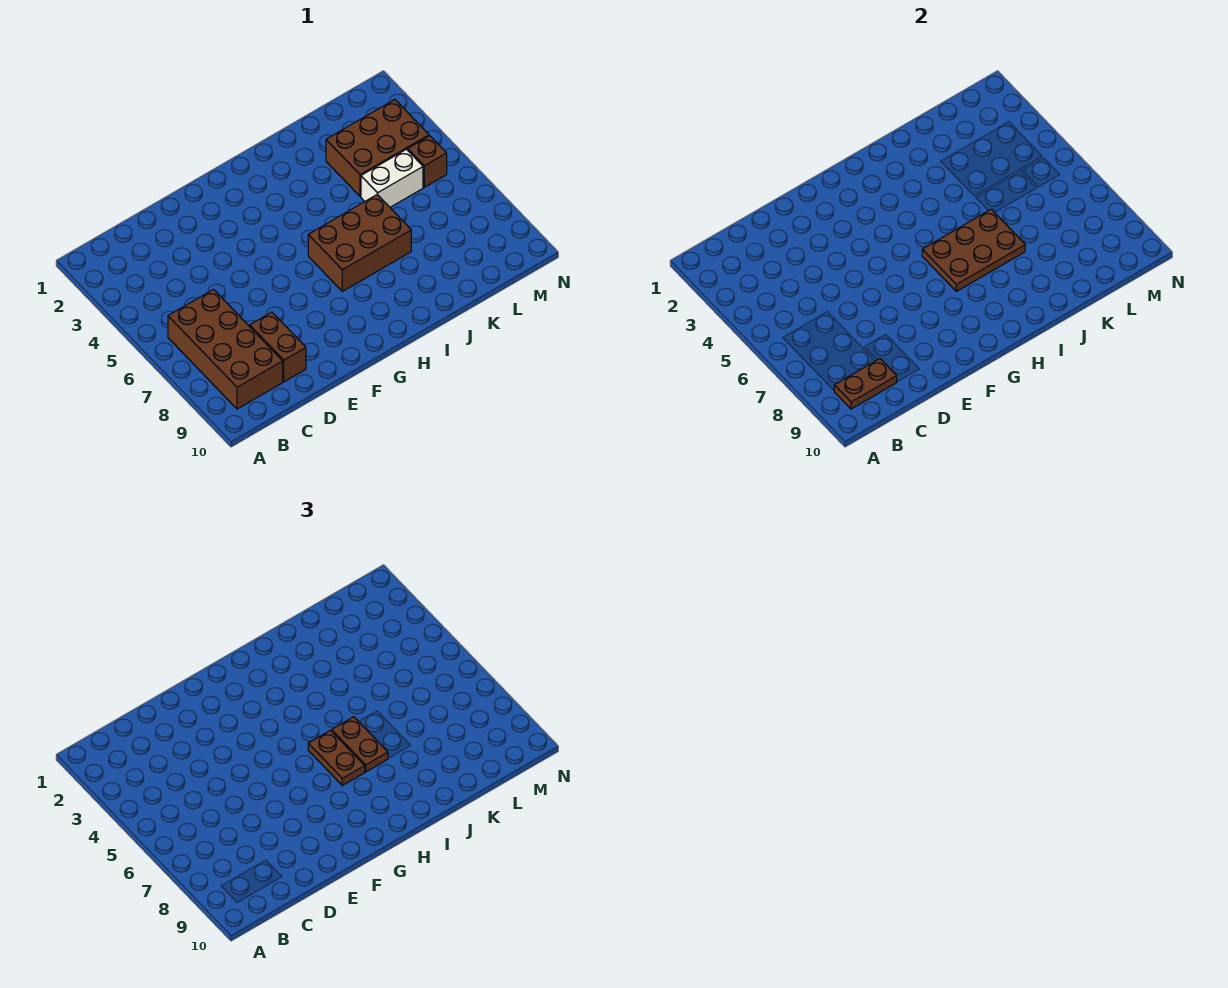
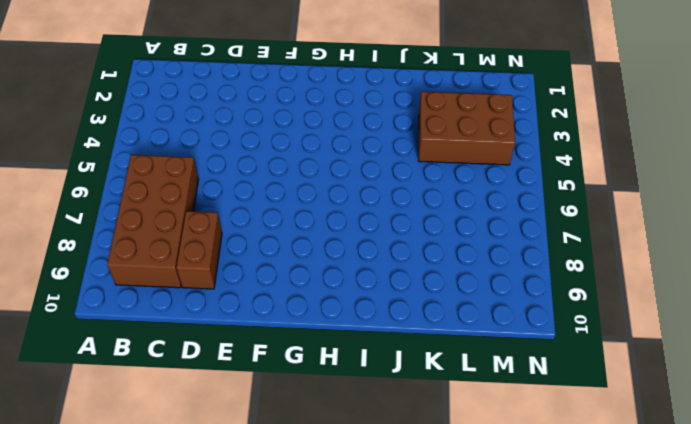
none -> brown 2x3 brick [308,195,411,291]
none -> white 1x2 brick [361,149,423,207]

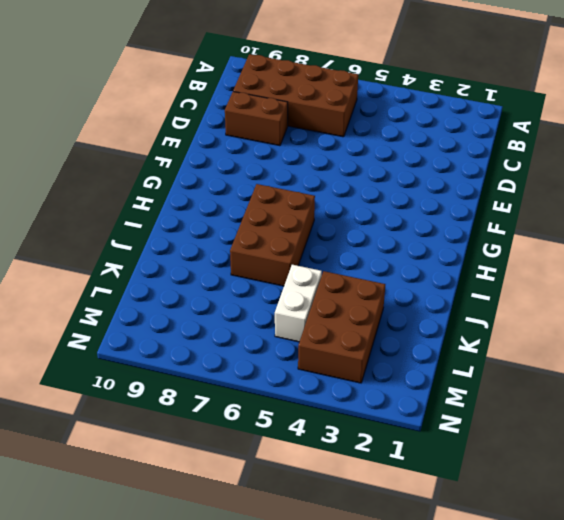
none -> brown 1x1 brick [408,136,447,187]
none -> brown 1x2 plate [834,359,897,409]

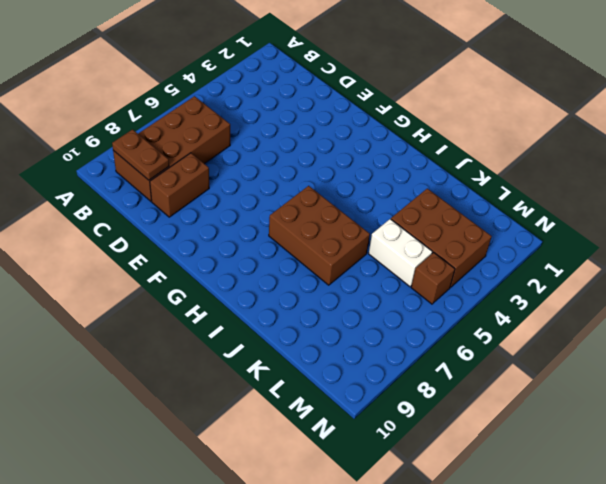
none -> brown 2x3 plate [922,209,1025,291]
none -> brown 1x2 plate [308,730,365,785]

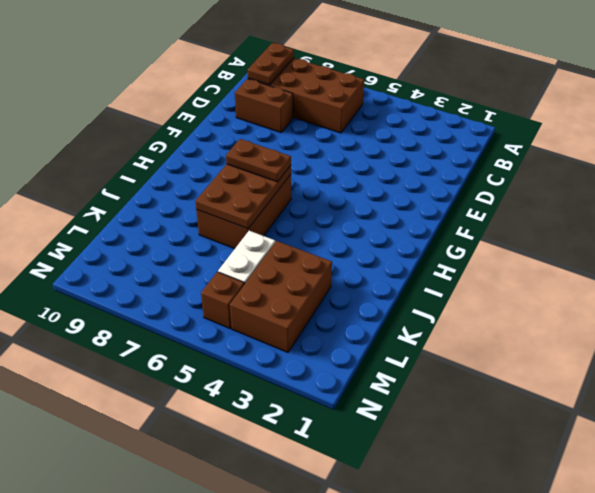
none -> brown 1x2 plate [332,717,388,772]

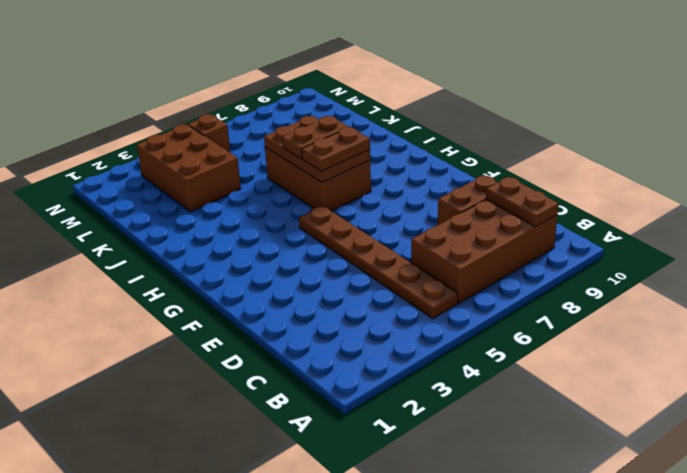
brown 1x6 plate [299,206,458,318] -> none
none -> white 1x2 brick [361,149,423,207]

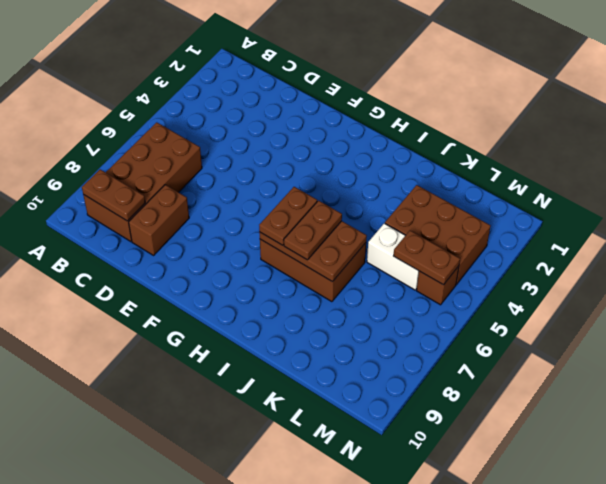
brown 1x2 plate [393,231,460,285] -> none

